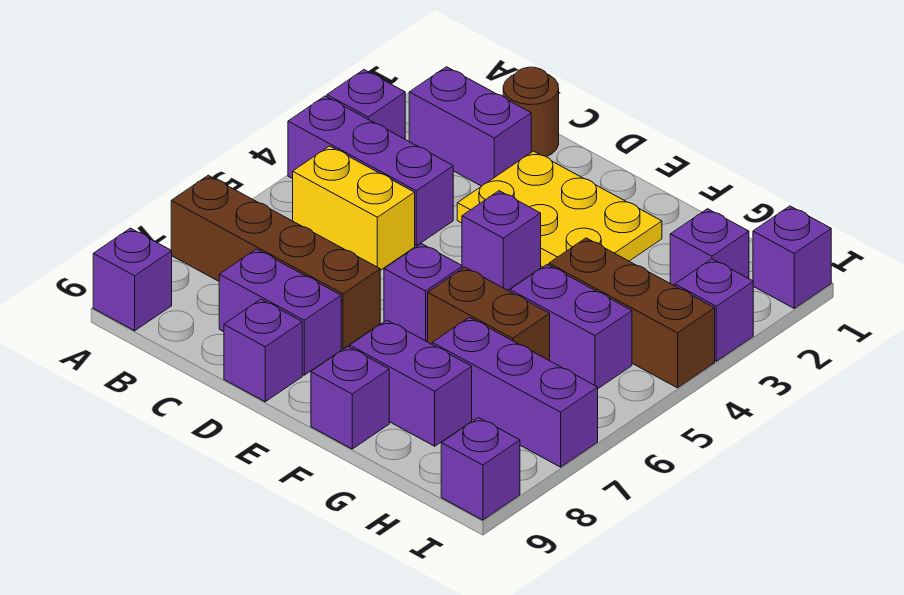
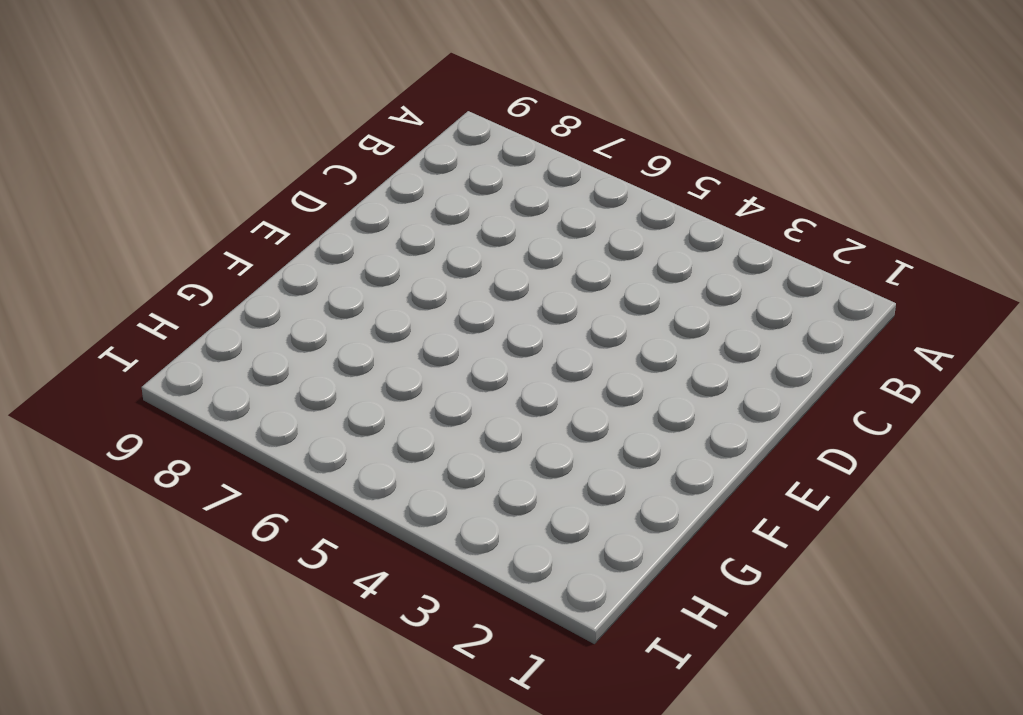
none -> purple 1x1 brick [327,70,405,139]
none -> purple 1x3 brick [288,96,453,246]
none -> brown 1x4 brick [171,175,380,349]

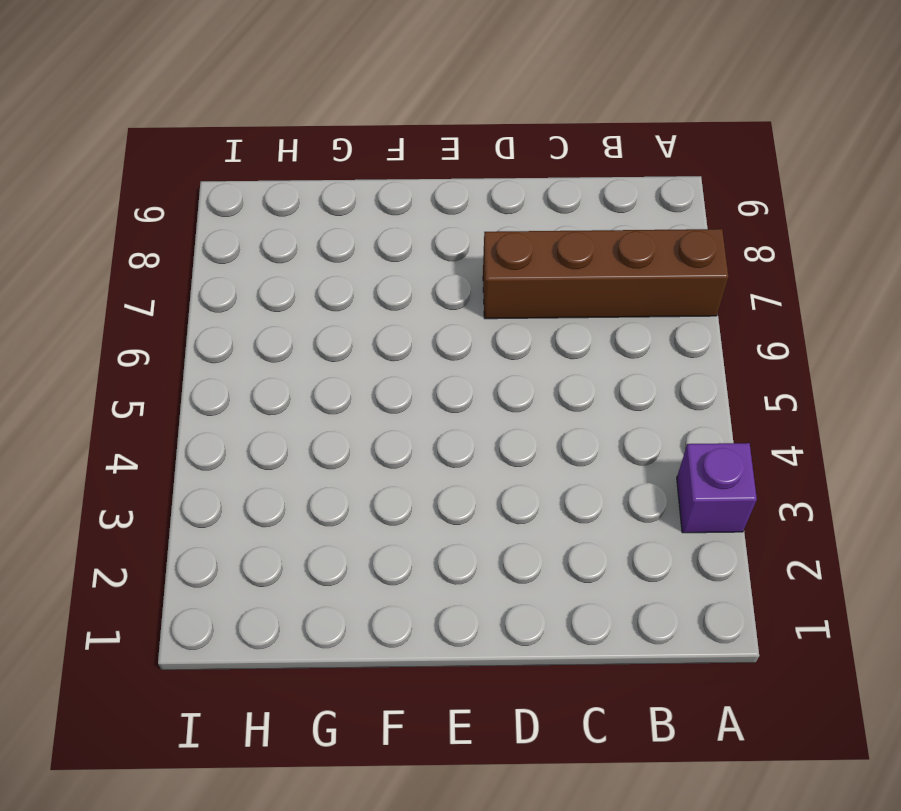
none -> purple 1x3 brick [288,96,453,246]
none -> purple 1x1 brick [93,228,172,331]
none -> purple 1x2 brick [409,67,531,186]

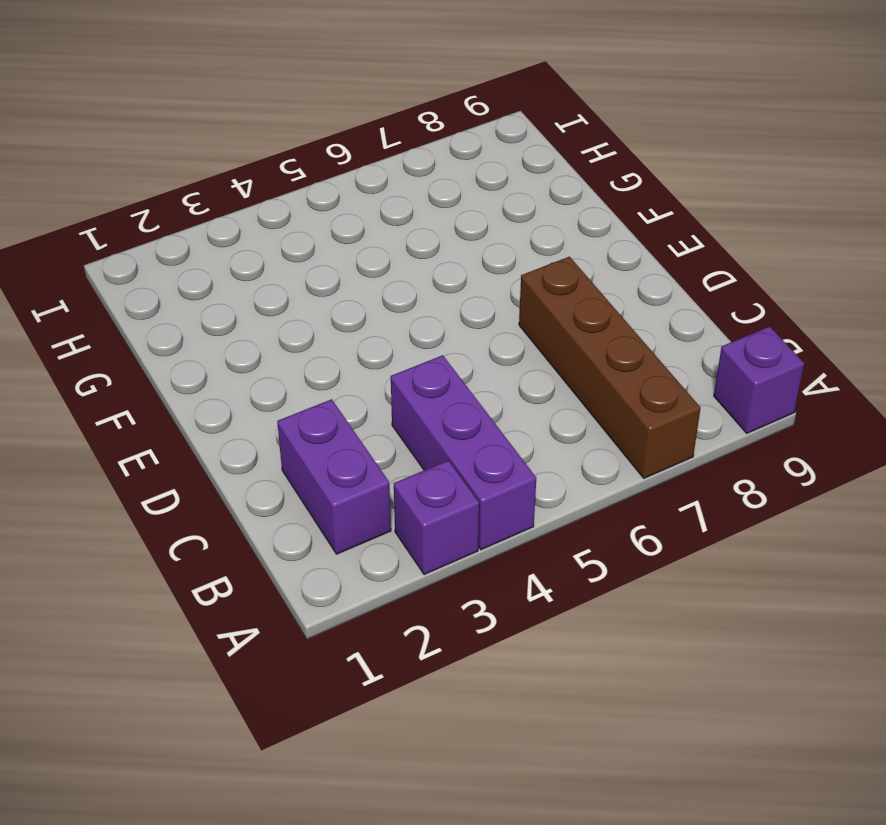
none -> yellow 1x2 brick [293,146,415,270]
none -> brown 1x1 round brick [503,67,559,157]
none -> purple 1x2 brick [219,249,341,375]

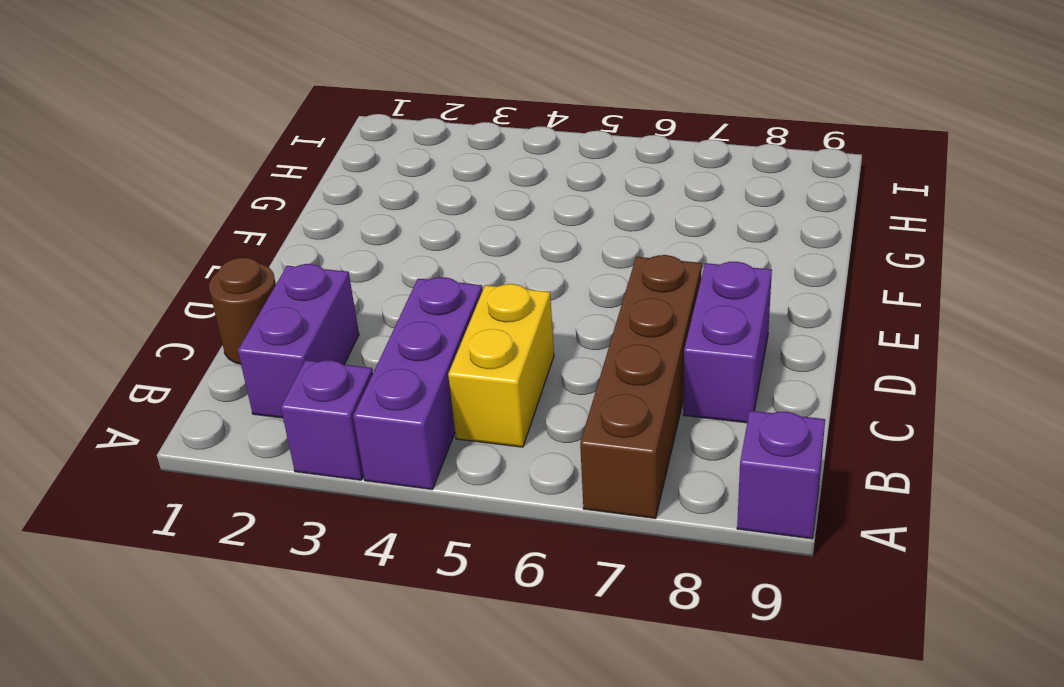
none -> yellow 2x3 plate [457,151,662,267]
none -> purple 1x1 brick [224,299,302,402]
none -> purple 1x1 brick [462,191,541,290]

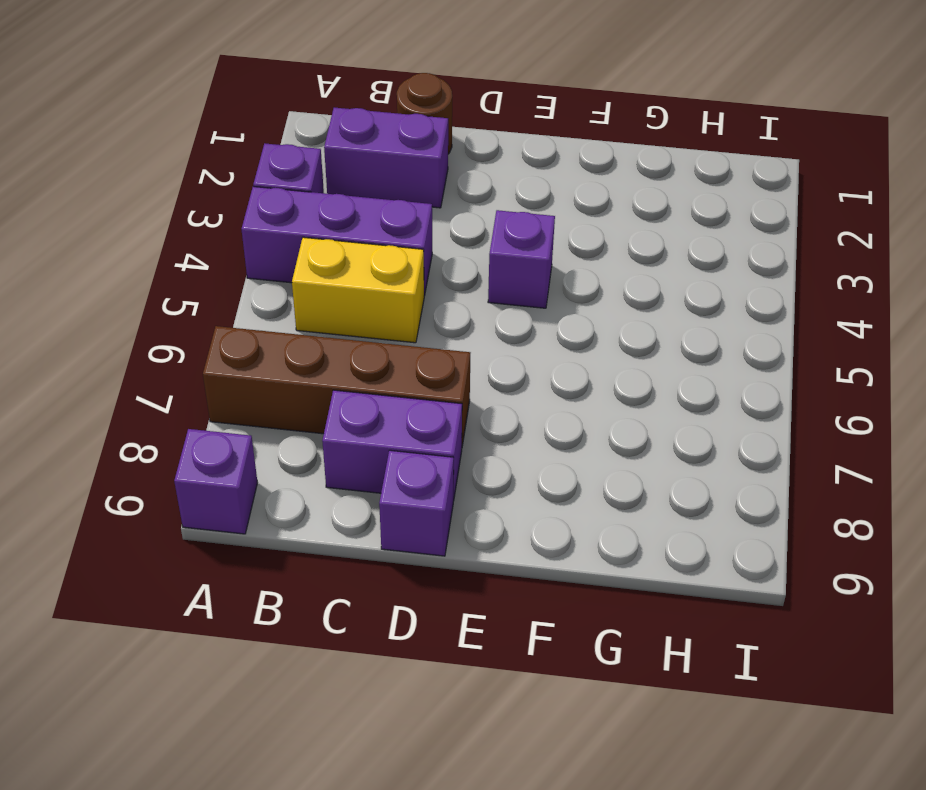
none -> yellow 2x3 plate [457,151,662,267]
none -> purple 1x1 brick [384,244,463,342]
none -> brown 1x2 brick [428,267,550,361]

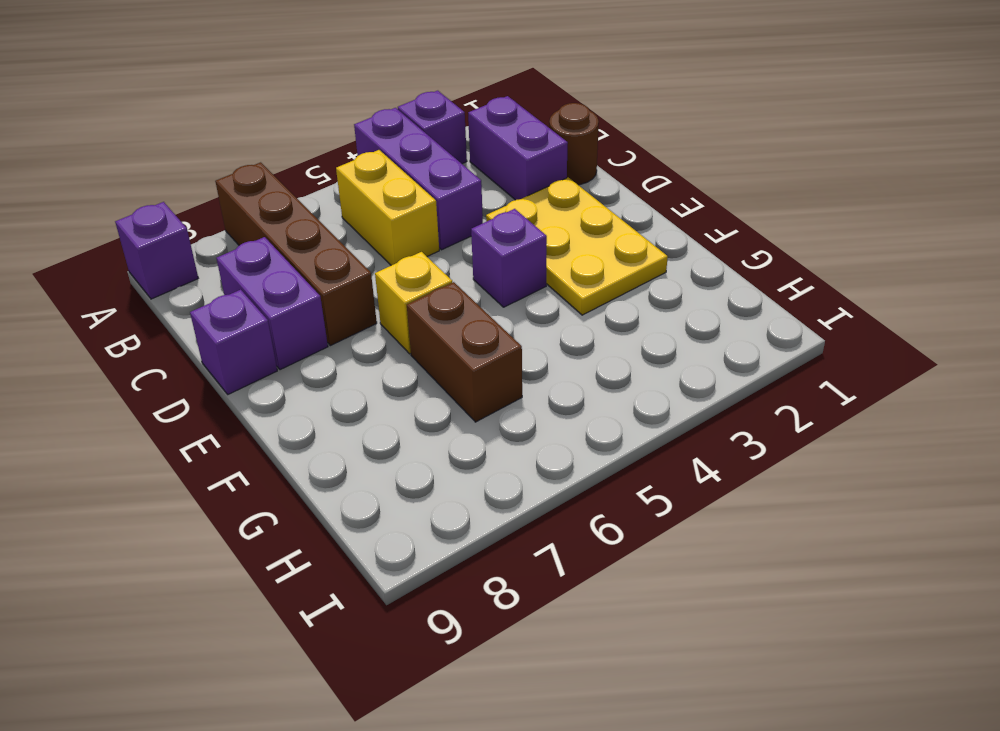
yellow 1x1 brick [375,252,452,354] -> purple 1x1 brick [384,244,463,342]
none -> purple 1x2 brick [350,320,472,446]
none -> purple 1x1 brick [311,347,389,449]
none -> brown 1x3 brick [549,238,715,388]

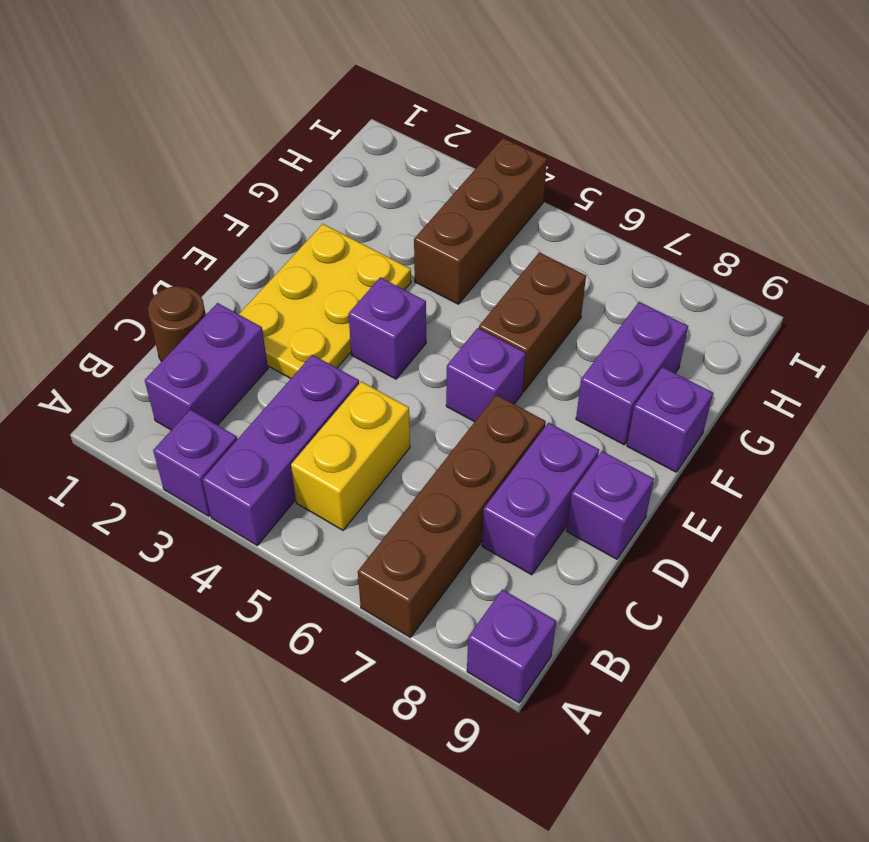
none -> purple 1x2 brick [510,265,632,388]
none -> purple 1x3 brick [432,317,598,467]
none -> purple 1x1 brick [670,209,749,286]

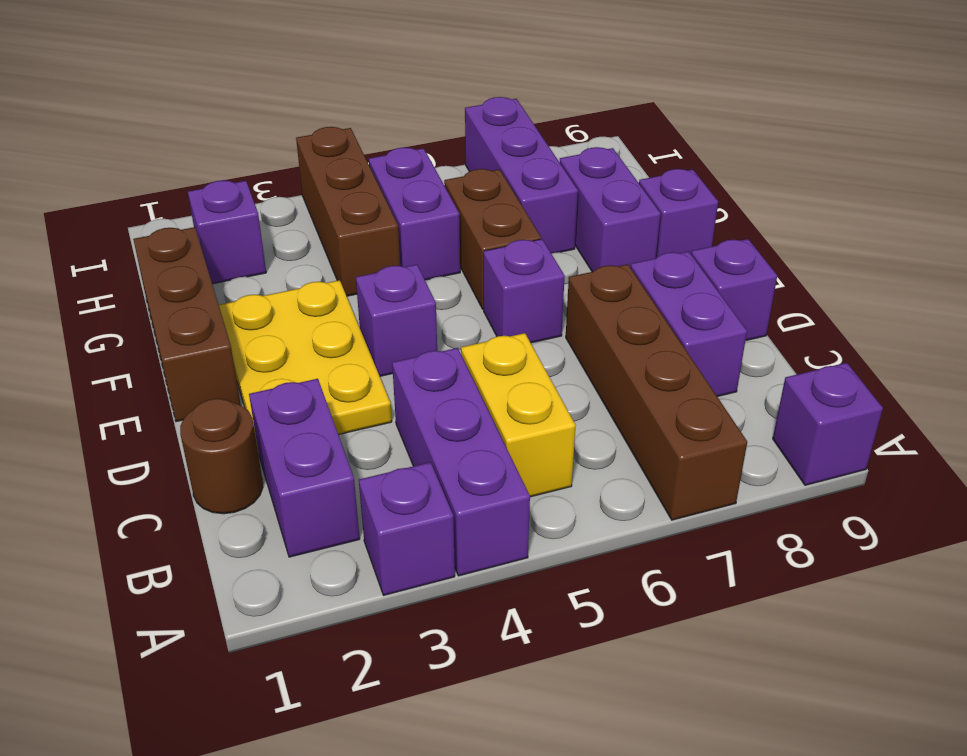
brown 1x3 brick [133,227,241,422] -> none
none -> purple 1x1 brick [753,206,831,308]
none -> purple 1x1 brick [675,259,753,361]
none -> purple 1x1 brick [441,418,520,520]

